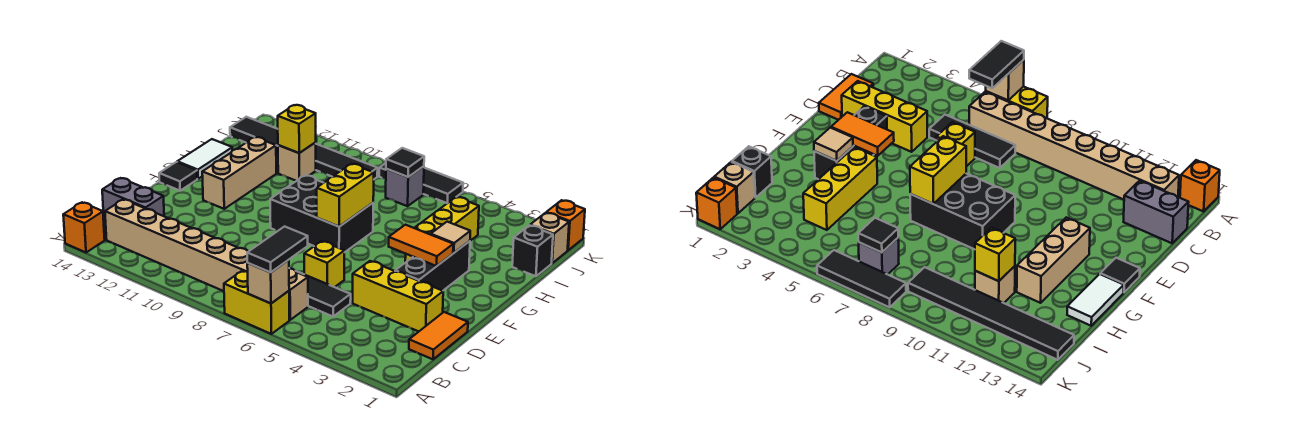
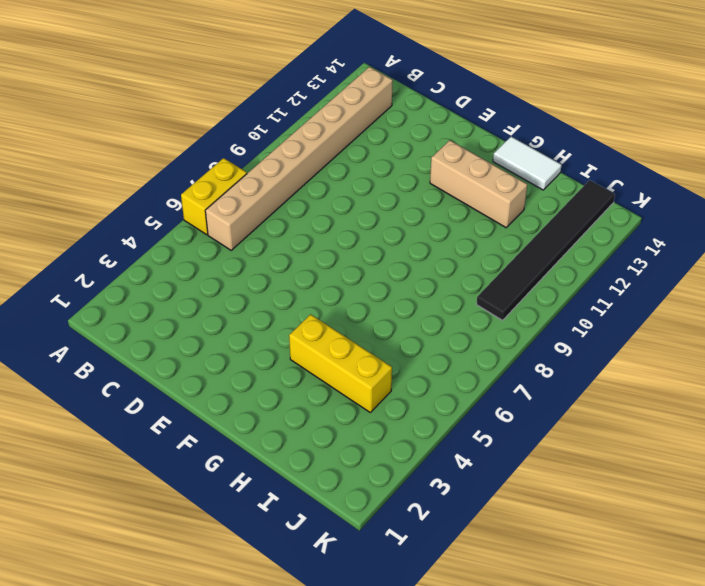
none -> orange 1x1 brick [63,202,105,252]
none -> orange 1x2 tile [409,312,468,359]
none -> black 1x3 tile [296,271,351,317]

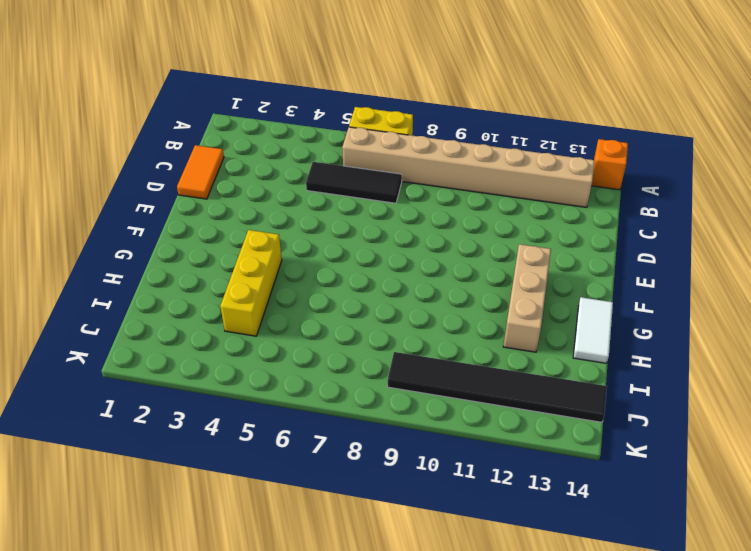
none -> grey 1x2 brick [102,178,164,219]
none -> yellow 1x3 brick [353,261,443,331]
none -> yellow 1x1 brick [304,241,344,287]

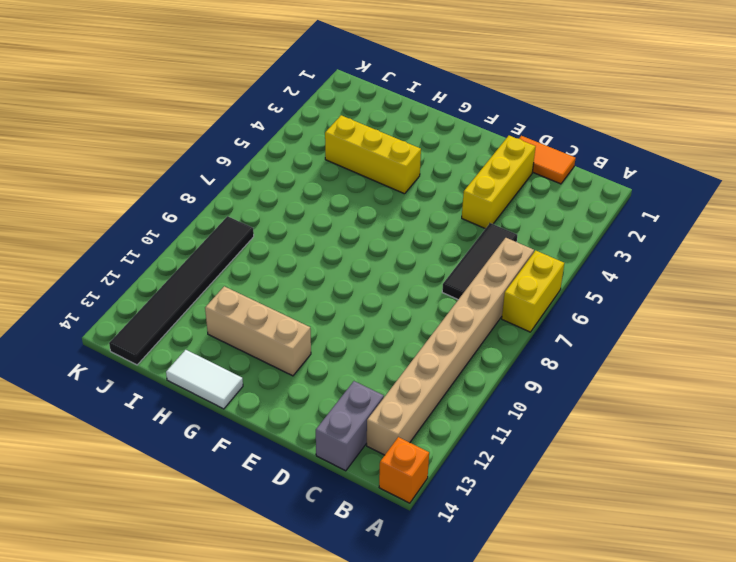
none -> yellow 1x1 brick [304,241,344,287]
none -> black 1x3 brick [395,241,470,291]
none -> black 2x3 brick [270,175,373,253]

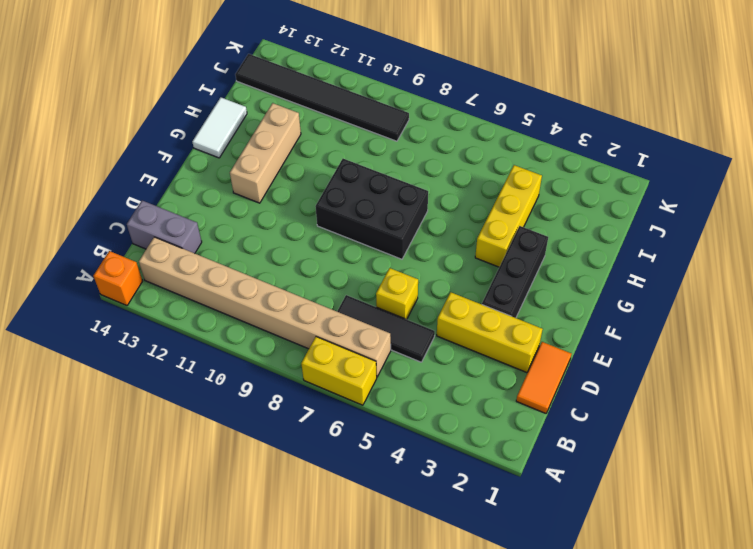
none -> black 1x1 tile [159,162,197,191]
none -> black 1x1 brick [512,225,553,276]
none -> tan 1x1 brick [278,142,316,181]

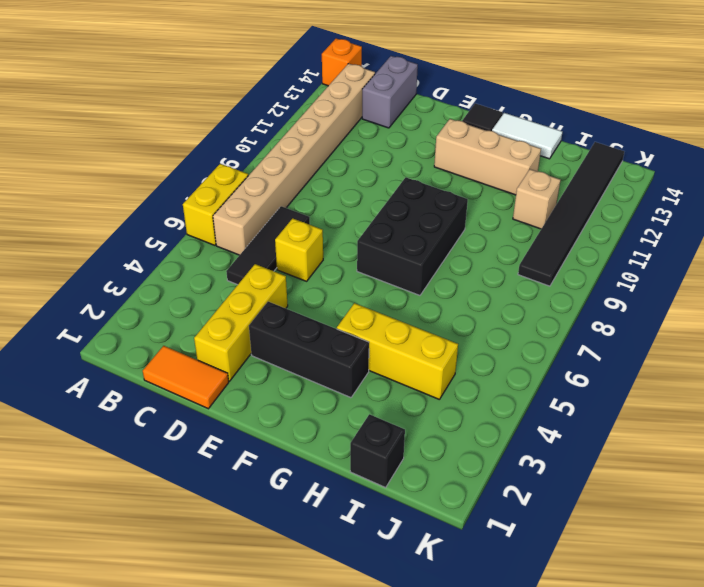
none -> tan 1x1 brick [530,213,569,263]
none -> grey 1x1 brick [386,166,424,206]
none -> orange 1x1 brick [546,200,585,250]

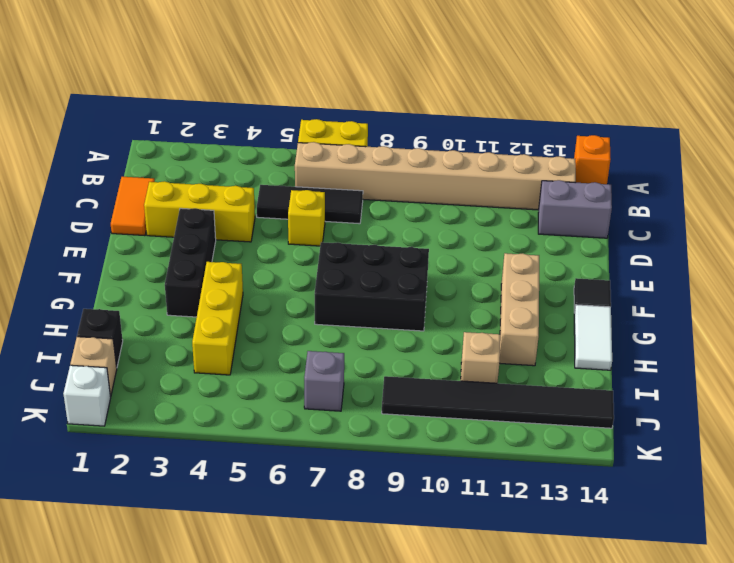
white 1x1 brick [63,365,111,426] -> orange 1x1 brick [546,200,585,250]
none -> black 1x3 tile [379,163,463,203]
none -> tan 1x1 brick [247,260,289,303]
none -> orange 1x2 tile [389,225,453,266]

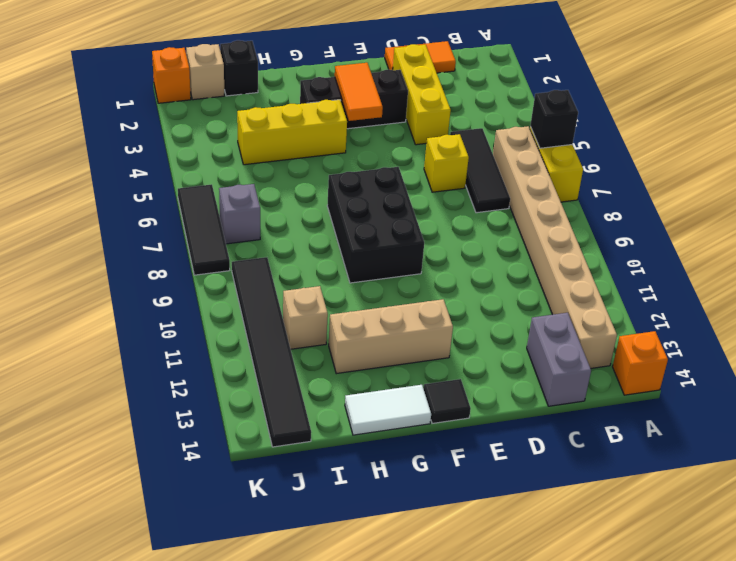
black 1x1 brick [530,90,578,148] -> tan 1x1 brick [247,260,289,303]
none -> yellow 1x2 brick [317,164,374,227]
none -> tan 1x1 tile [431,222,470,253]
none -> yellow 1x1 brick [278,105,316,153]

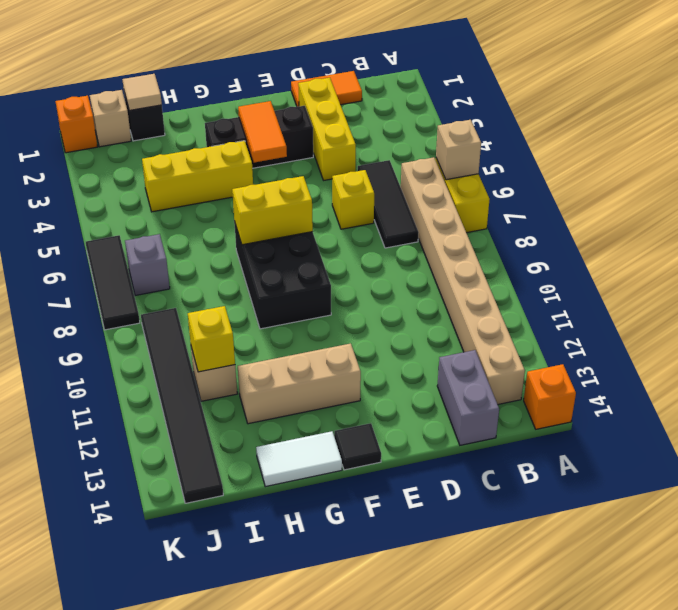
tan 1x1 tile [122,74,162,110] -> tan 1x1 tile moved to [431,222,470,253]
none -> black 1x1 tile [386,148,424,177]
none -> black 1x2 tile [247,226,308,272]

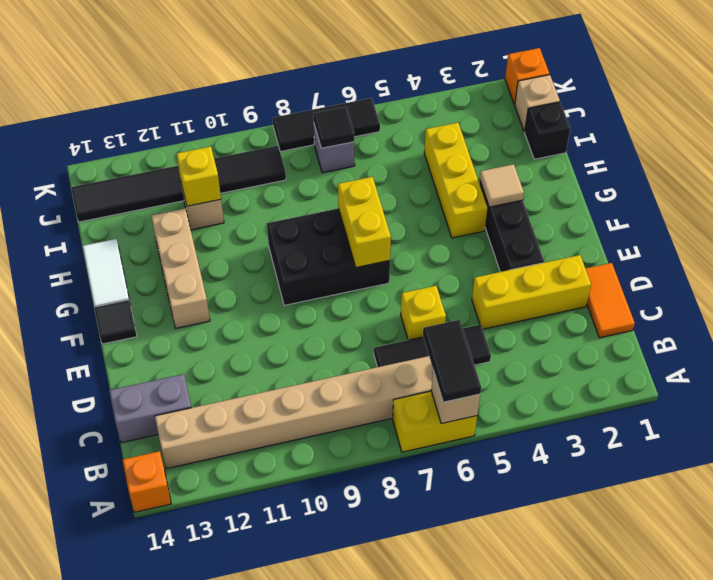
none -> orange 1x2 tile [389,225,453,266]

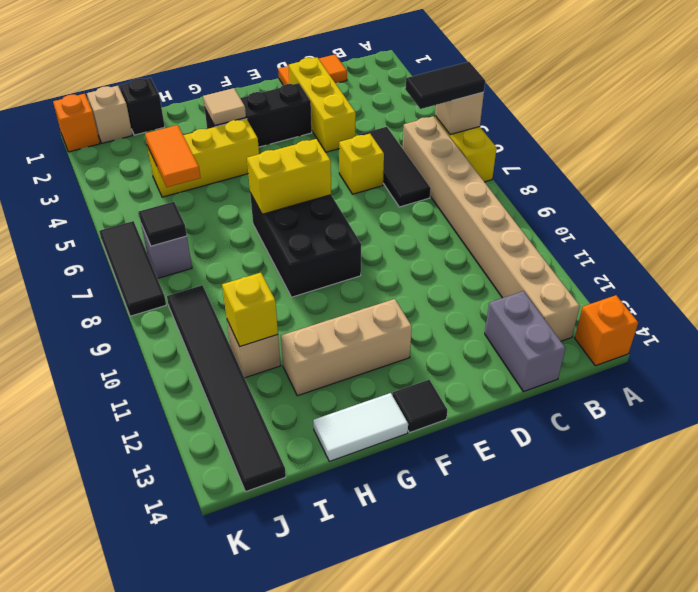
orange 1x2 tile [145,125,201,187] -> orange 1x2 tile moved to [389,225,453,266]

